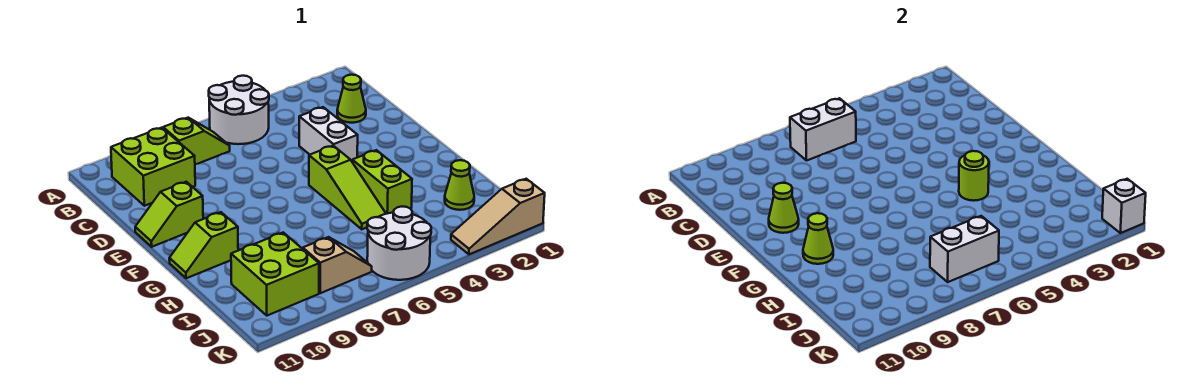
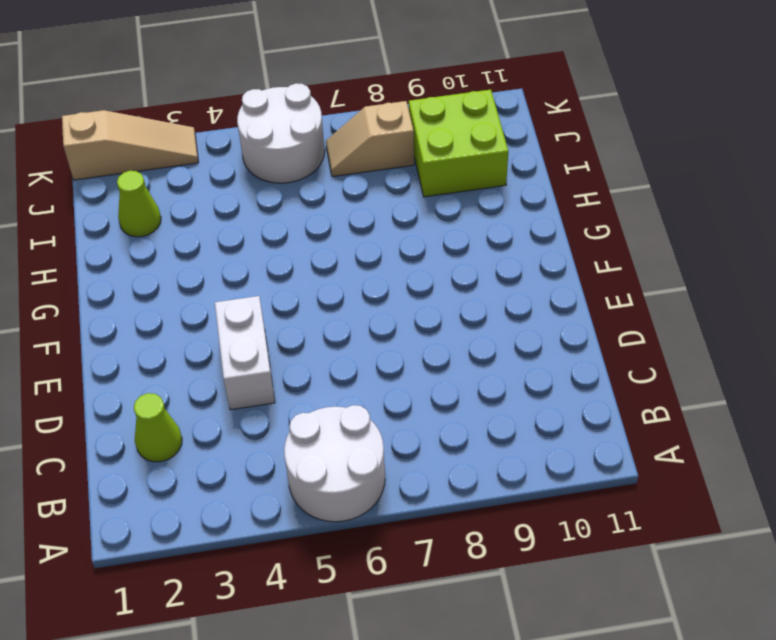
none -> lime 1x2 slope [163,118,230,164]
none -> lime 2x2 brick [111,128,195,206]
none -> lime 1x2 slope [135,182,203,247]

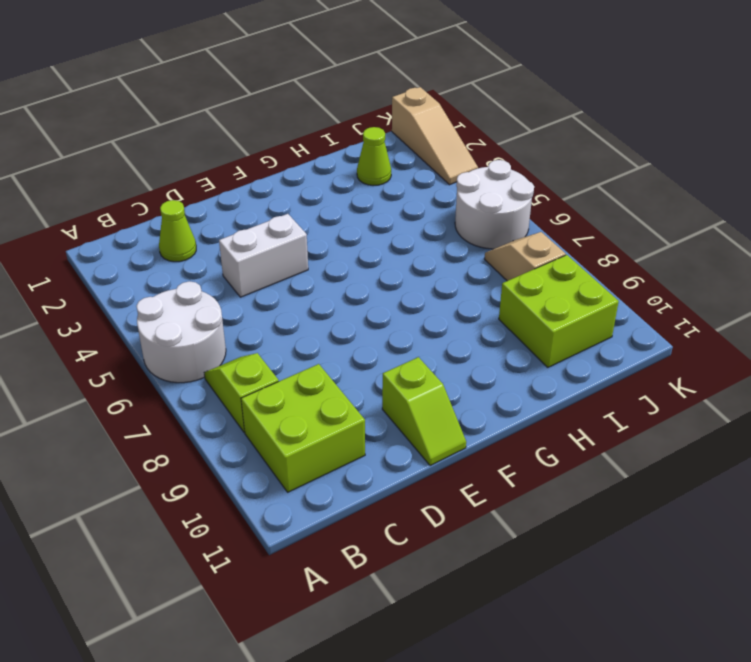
none -> lime 1x3 slope [309,146,386,229]
none -> lime 1x2 brick [352,150,412,214]
none -> lime 1x2 slope [169,212,238,278]

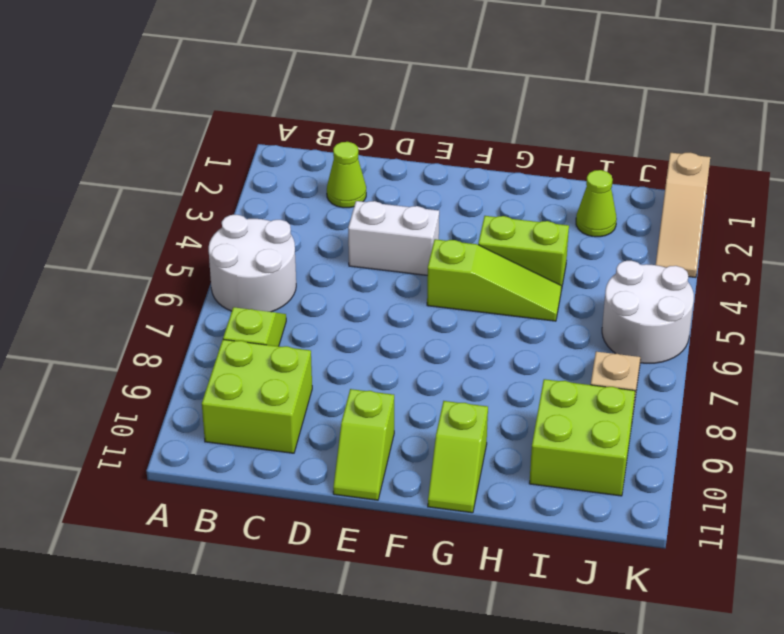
none -> white 1x2 brick [790,98,856,160]
none -> lime 1x1 cone [769,183,799,233]
none -> lime 1x1 round brick [959,151,989,201]

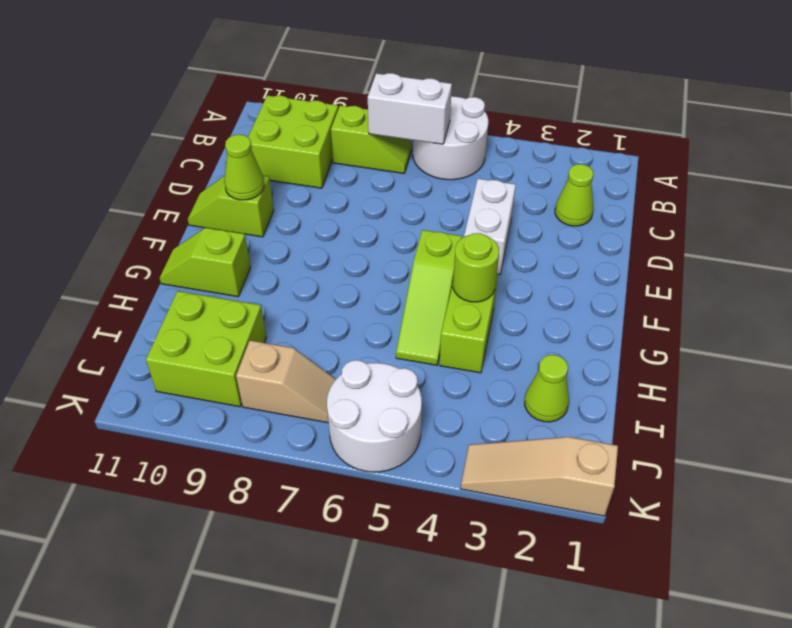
none -> lime 1x1 cone [803,213,833,264]
none -> white 1x2 brick [930,216,999,282]
none -> white 1x1 brick [1102,179,1146,233]

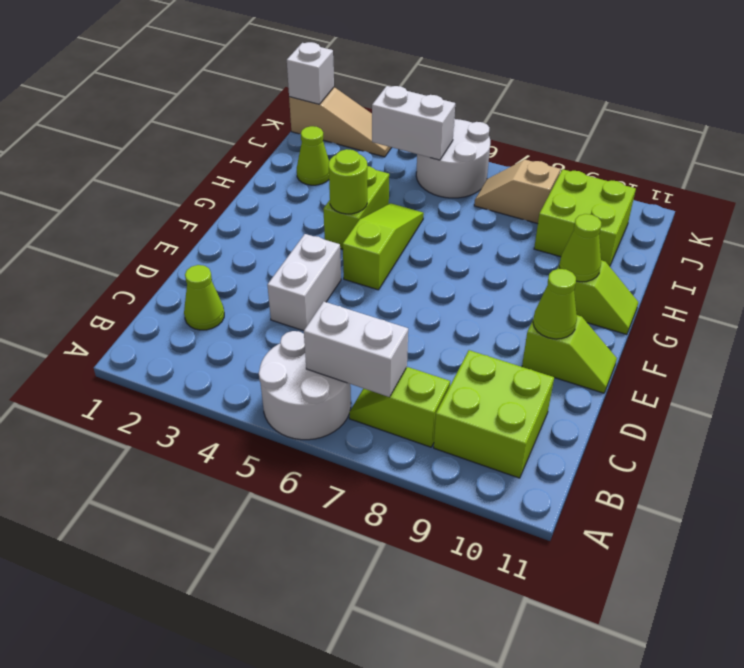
white 1x2 brick [372,86,455,160] -> white 1x2 brick moved to [930,216,999,282]

